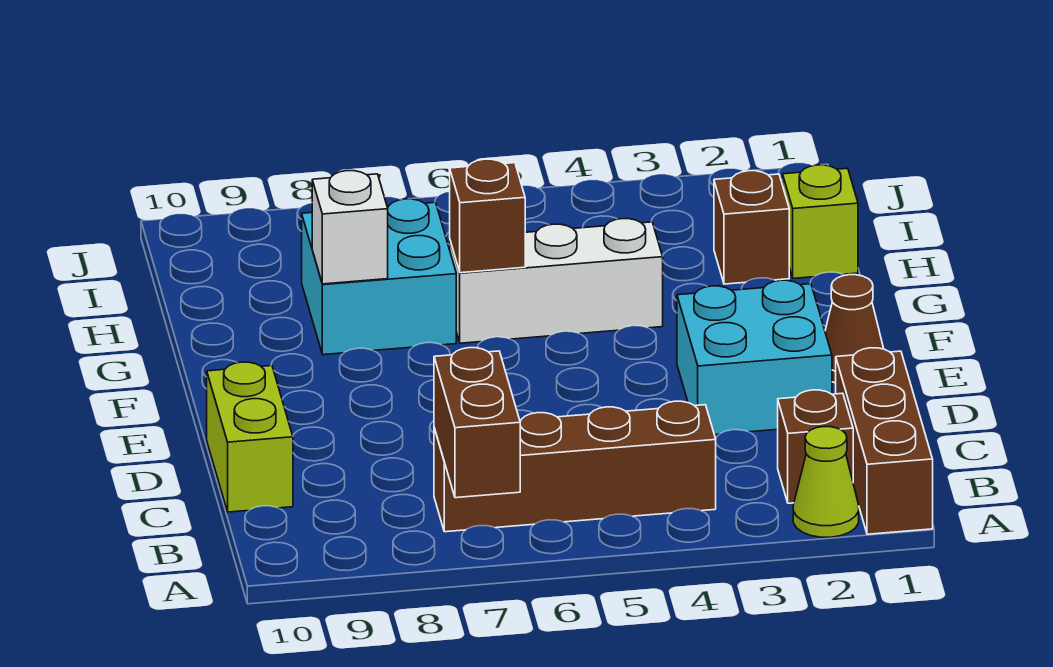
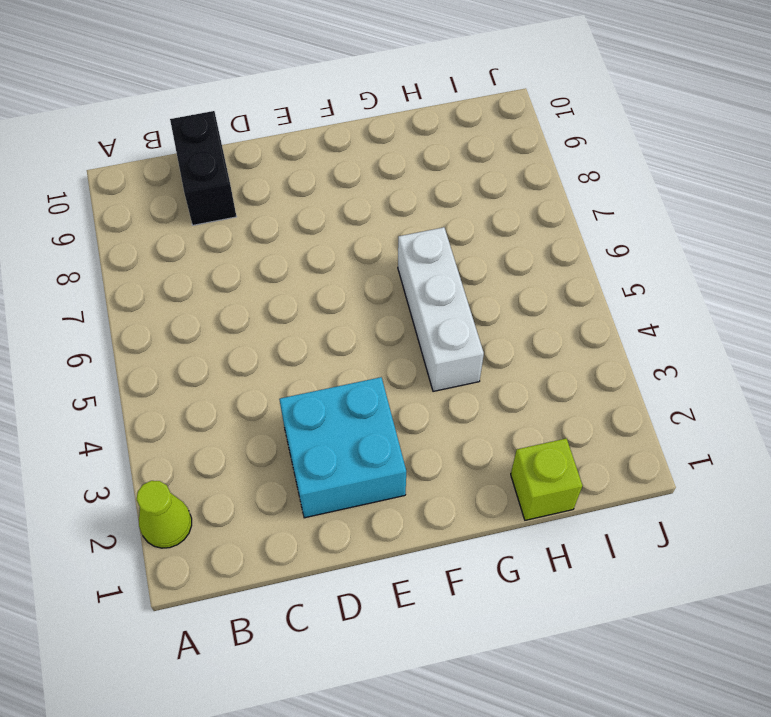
black 1x2 brick [170,111,236,225] -> lime 1x2 brick [207,362,293,512]
none -> brown 1x3 brick [836,348,933,534]
none -> brown 1x1 brick [778,390,853,503]
none -> brown 1x4 brick [434,401,716,532]

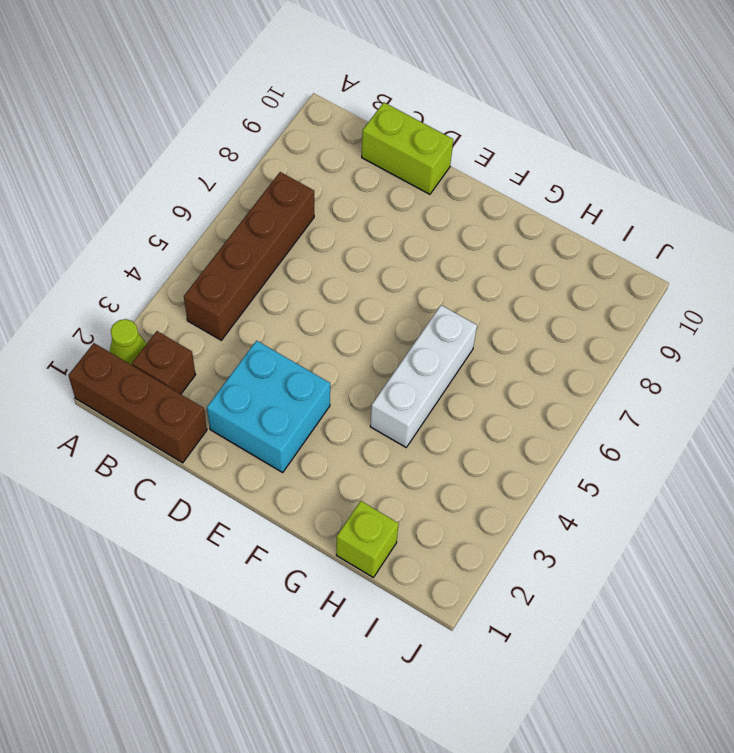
none -> brown 1x1 cone [825,275,884,383]
none -> cyan 2x2 brick [302,199,456,355]
none -> brown 1x1 brick [714,171,789,284]

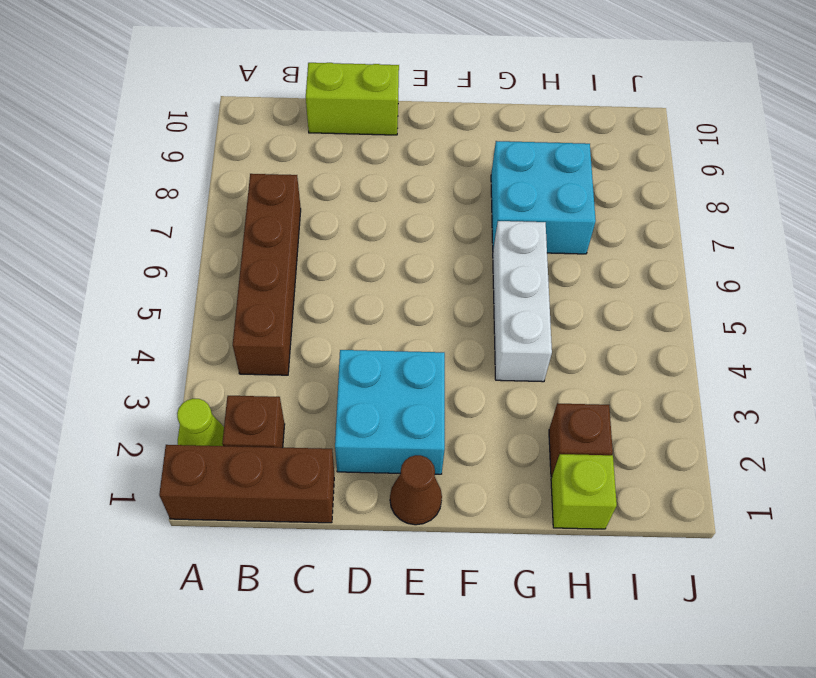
none -> brown 1x2 brick [434,348,520,498]
none -> brown 1x1 brick [450,159,525,273]
none -> white 1x1 brick [312,171,388,284]

